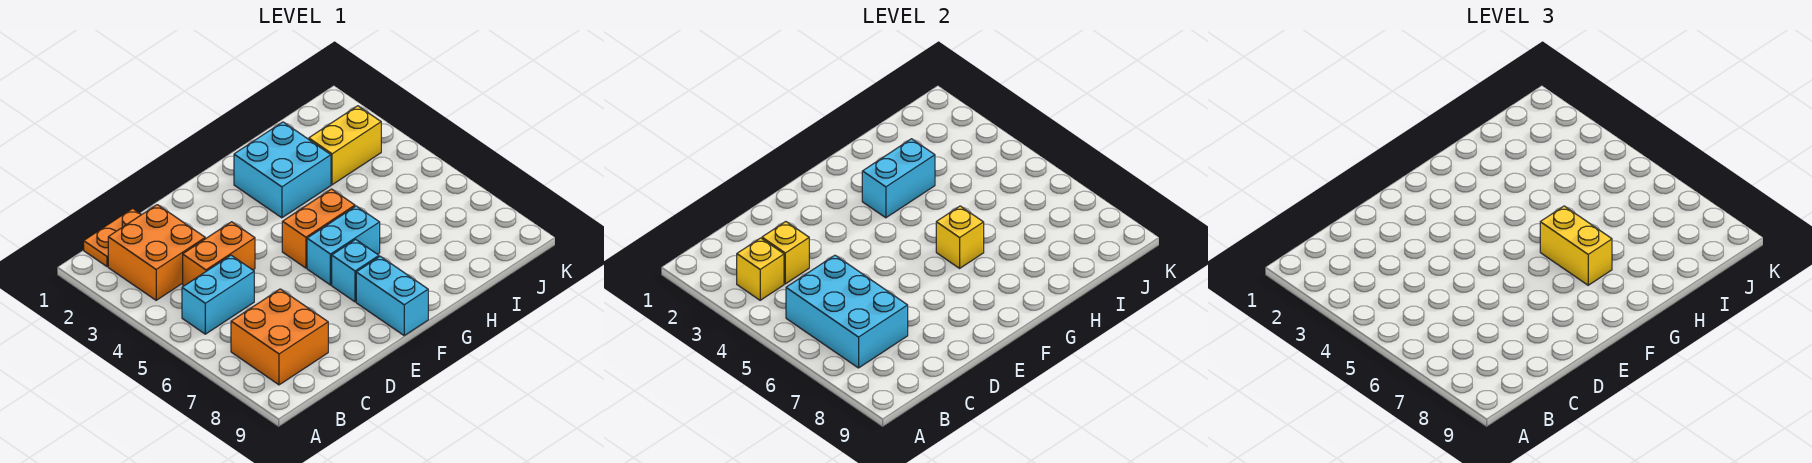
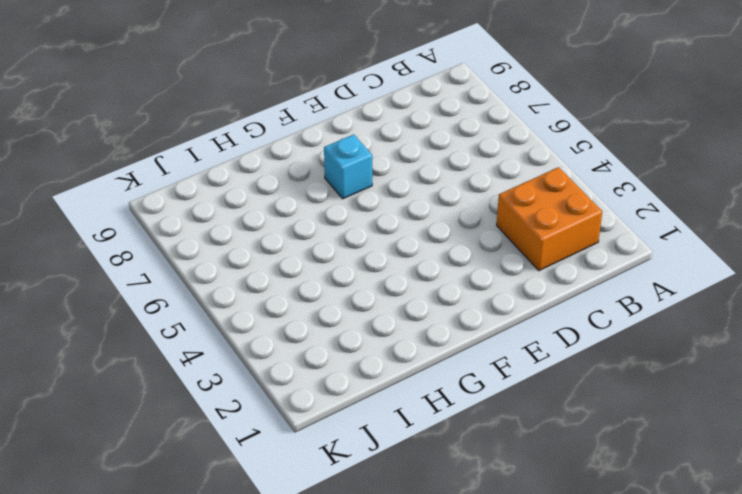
none -> orange 1x2 plate [84,208,141,267]
none -> cyan 1x2 brick [182,255,254,334]
none -> orange 2x2 brick [231,289,328,385]

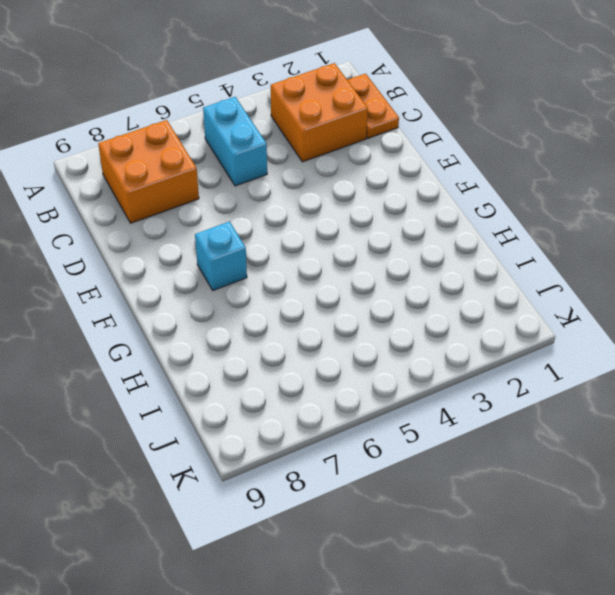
none -> orange 1x2 brick [183,222,255,286]
none -> orange 1x2 brick [282,189,355,268]
none -> cyan 1x2 brick [307,206,380,285]

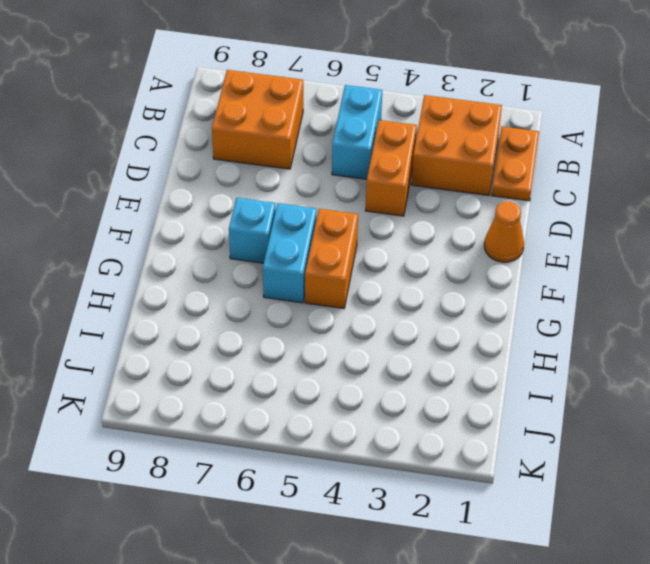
orange 1x1 cone [484,201,524,262] -> none
none -> cyan 1x2 brick [356,256,428,335]
none -> cyan 2x2 brick [234,122,331,218]
none -> yellow 1x2 brick [309,106,381,185]

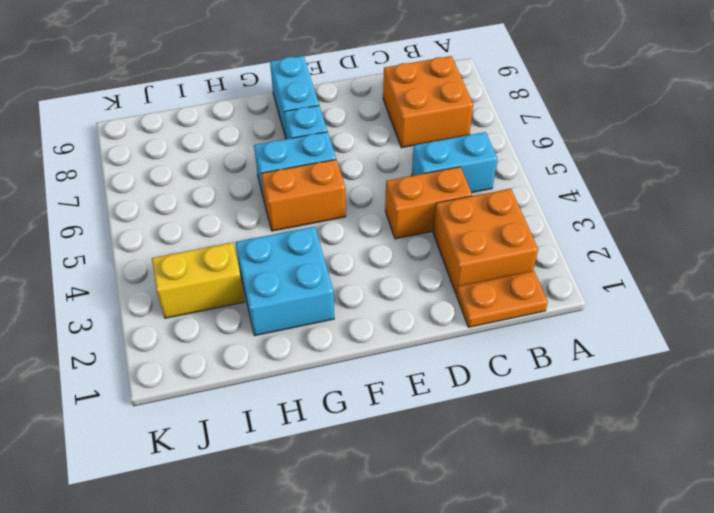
none -> yellow 1x1 brick [737,238,784,300]
none -> cyan 2x3 brick [786,255,908,368]
none -> yellow 1x1 brick [762,222,809,284]

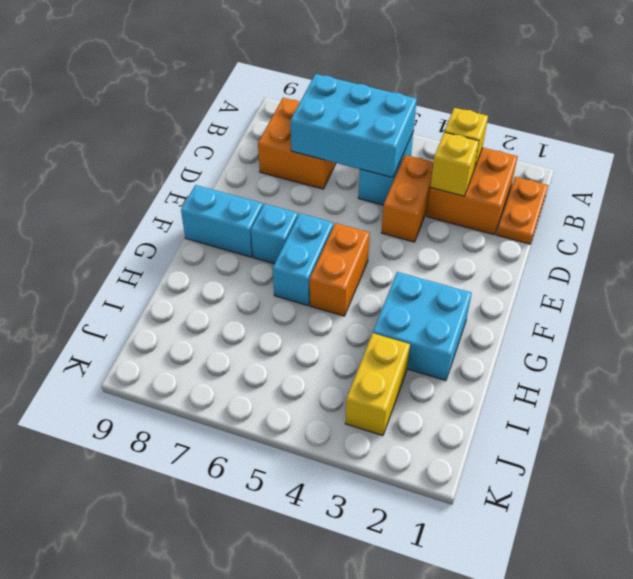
none -> cyan 1x2 brick [862,139,935,218]
none -> yellow 1x1 brick [936,206,984,268]
none -> yellow 1x2 brick [1540,206,1612,285]

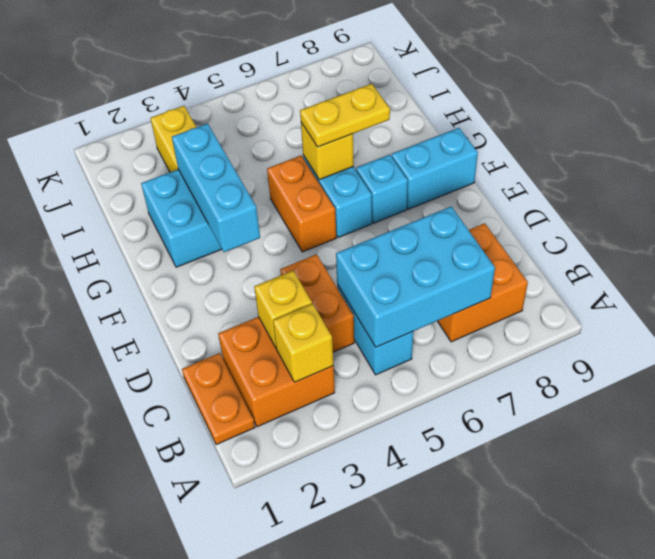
cyan 1x3 brick [172,123,260,252] -> cyan 1x2 brick [862,139,935,218]
yellow 1x2 plate [300,84,390,147] -> yellow 1x2 brick [1540,206,1612,285]

